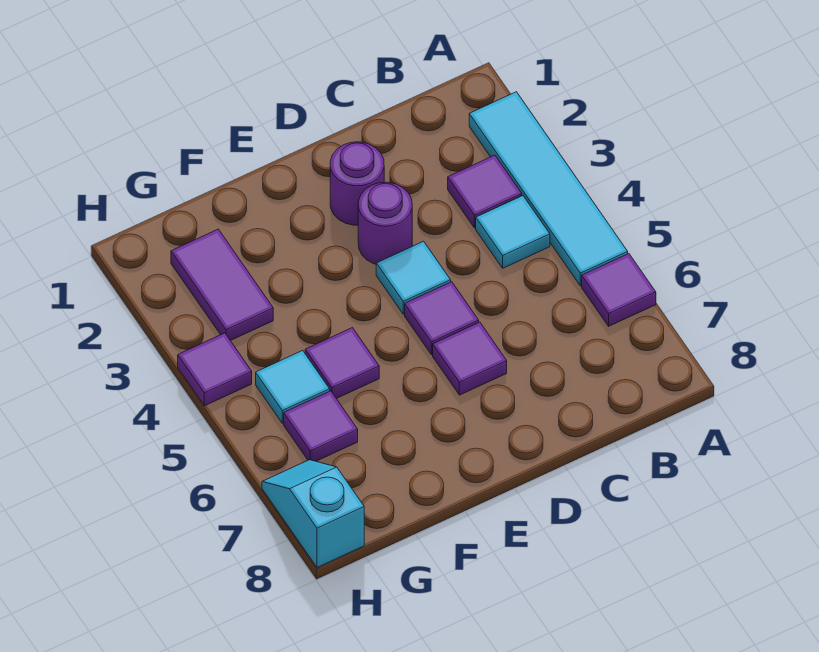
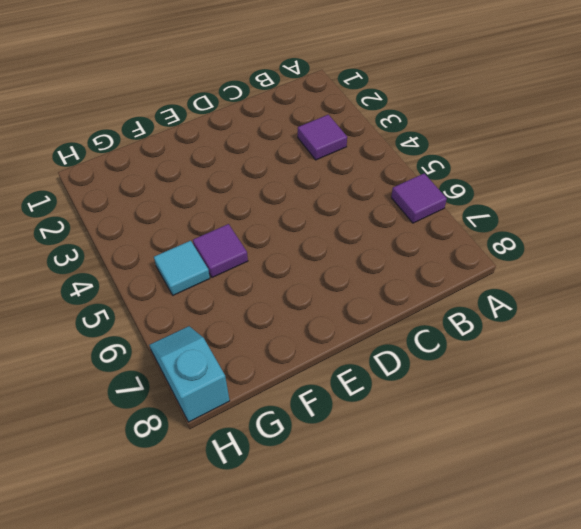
none -> cyan 1x4 tile [469,92,628,286]
none -> cyan 1x1 tile [476,196,550,268]
none -> purple 1x1 round brick [330,142,384,225]

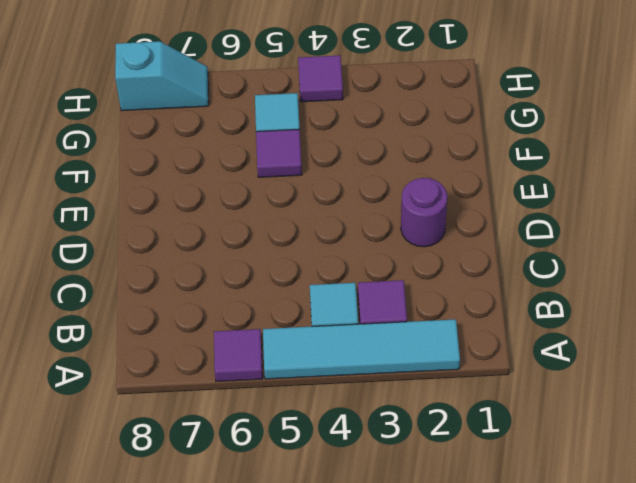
none -> purple 1x1 round brick [358,182,412,264]
none -> cyan 1x1 tile [376,241,451,314]
none -> purple 1x1 tile [405,282,479,355]

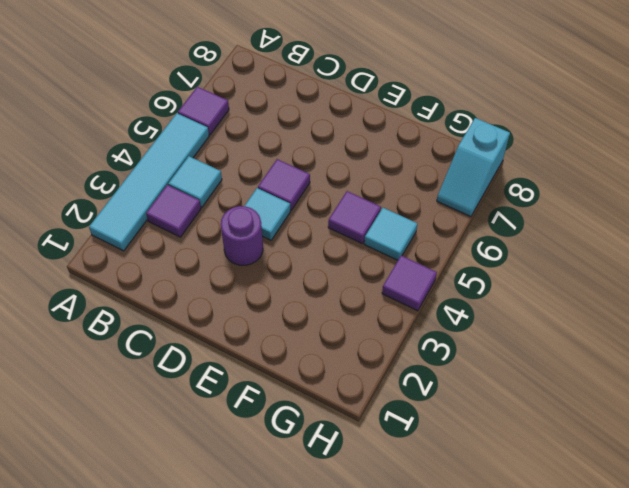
none -> purple 1x1 round brick [330,142,384,225]
none -> purple 1x1 tile [433,322,507,395]
none -> purple 1x2 tile [171,229,273,341]

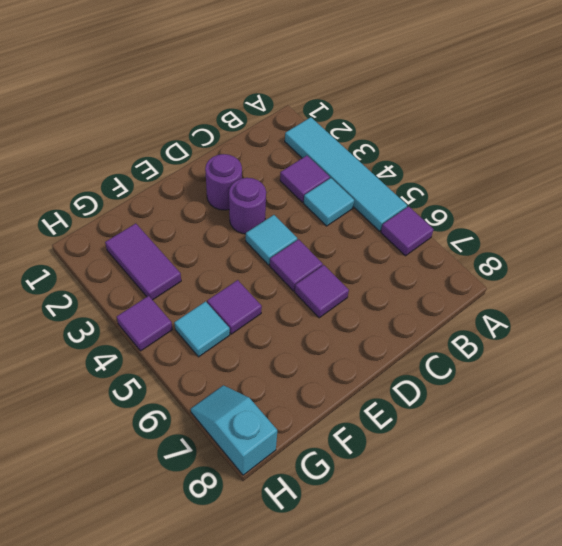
none -> purple 1x1 tile [284,391,358,461]

